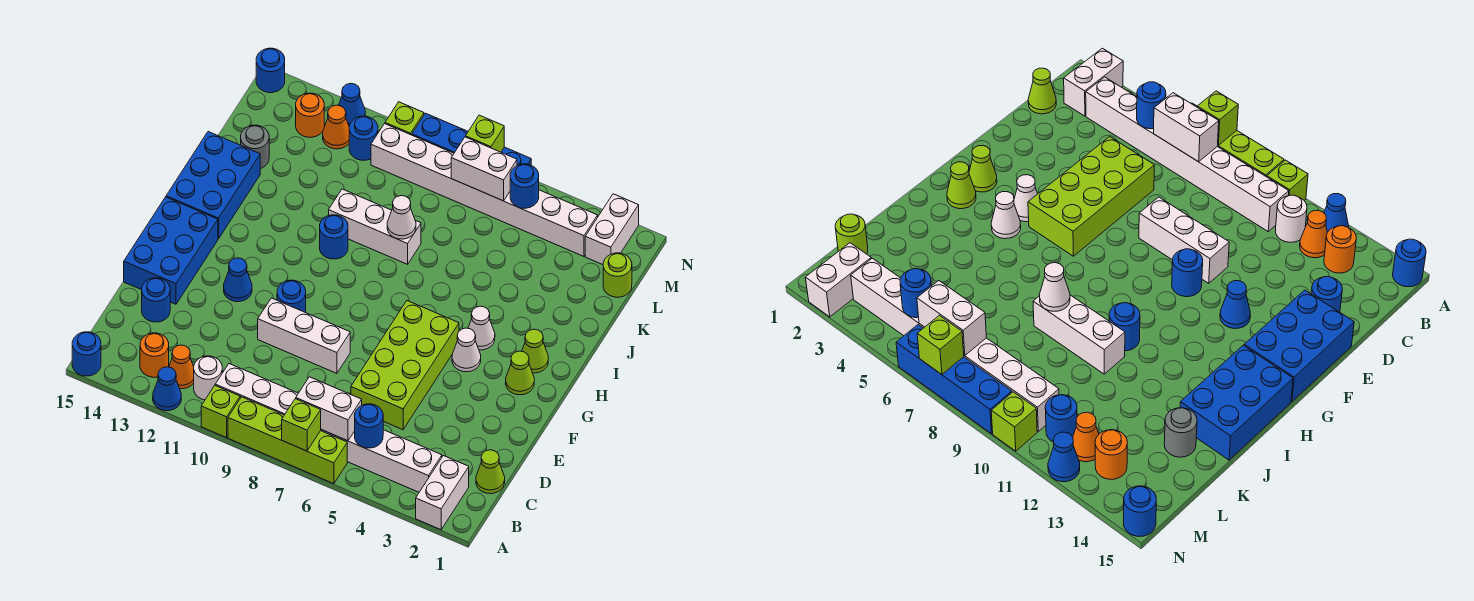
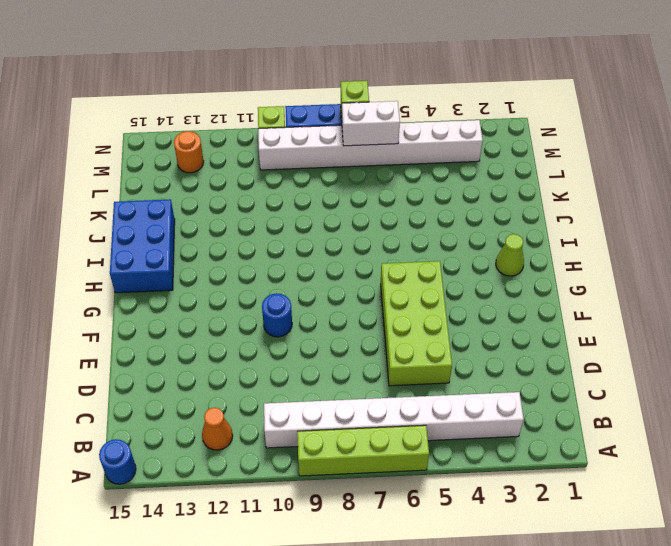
none -> white 1x2 brick [416,456,469,530]
none -> lime 1x1 brick [201,386,240,438]
none -> blue 1x1 cone [153,367,181,411]
none -> white 1x1 round brick [194,356,222,400]

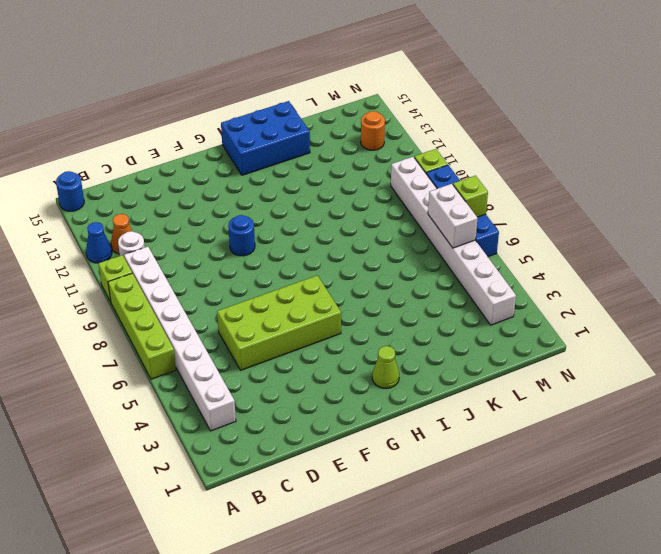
none -> white 1x2 brick [416,456,469,530]
none -> orange 1x1 round brick [140,333,169,377]
none -> lime 1x1 cone [476,450,505,494]
none -> blue 1x1 round brick [142,278,170,322]

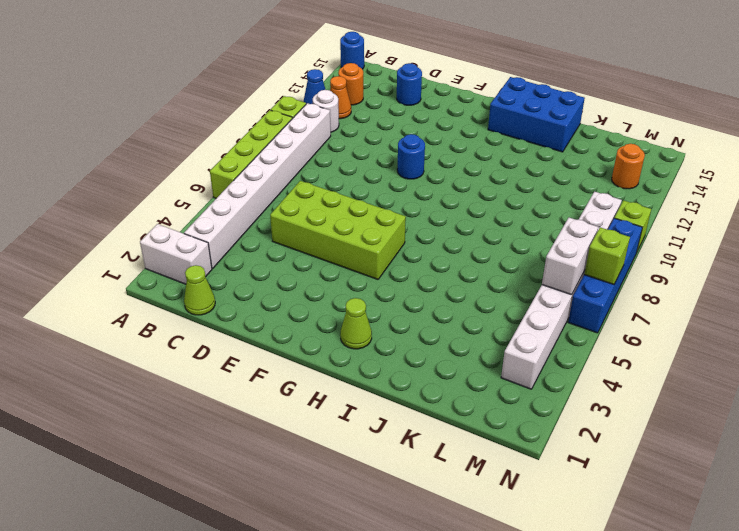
none -> white 1x3 brick [258,298,350,373]
none -> blue 2x3 brick [124,197,218,304]
none -> blue 1x1 cone [224,258,252,302]
none -> lime 1x1 cone [506,351,534,395]

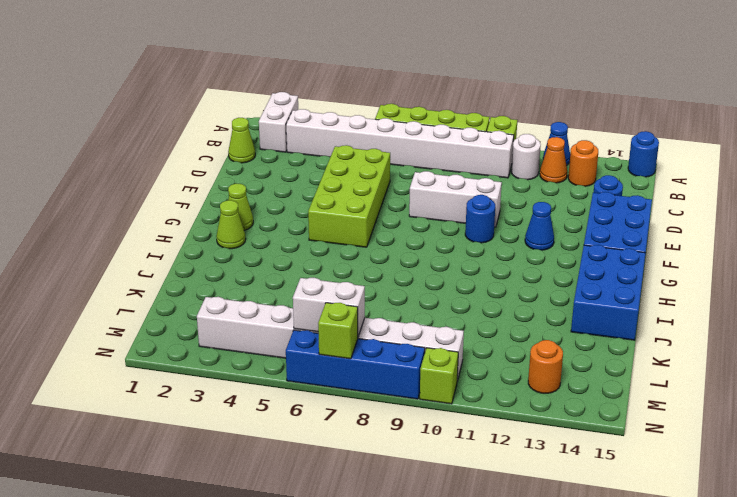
none -> white 1x1 cone [452,328,481,372]
none -> white 1x1 cone [468,306,495,350]
none -> blue 1x1 round brick [320,215,348,259]
none -> white 1x3 brick [329,189,421,264]

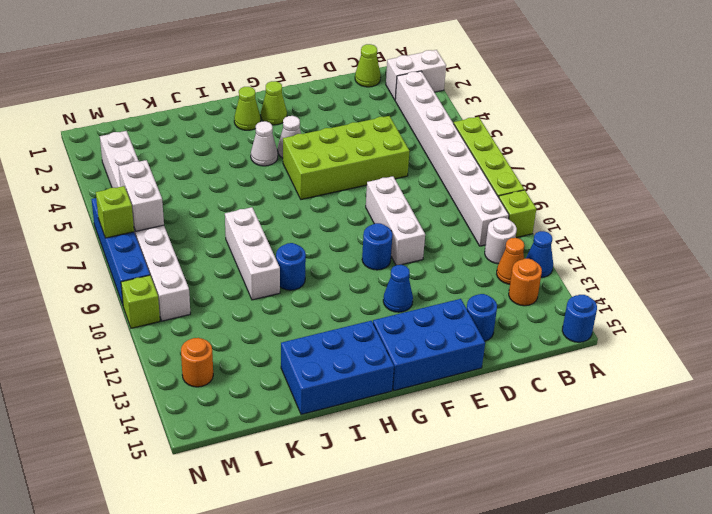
none -> grey 1x1 round brick [241,125,269,169]
none -> lime 1x1 round brick [603,253,632,297]
none -> white 1x2 brick [585,194,639,265]
none -> blue 1x1 round brick [349,116,378,160]

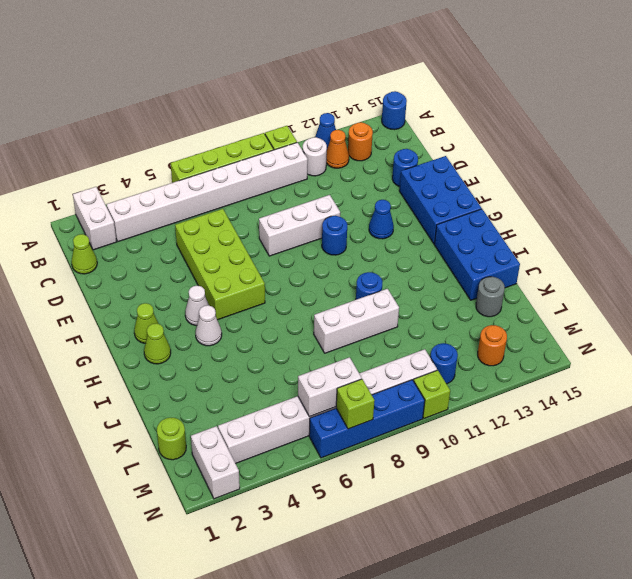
none -> orange 1x1 cone [323,105,349,149]
none -> blue 1x1 cone [338,83,365,126]
none -> blue 1x1 round brick [256,48,285,93]
none -> lime 1x1 brick [282,399,321,451]

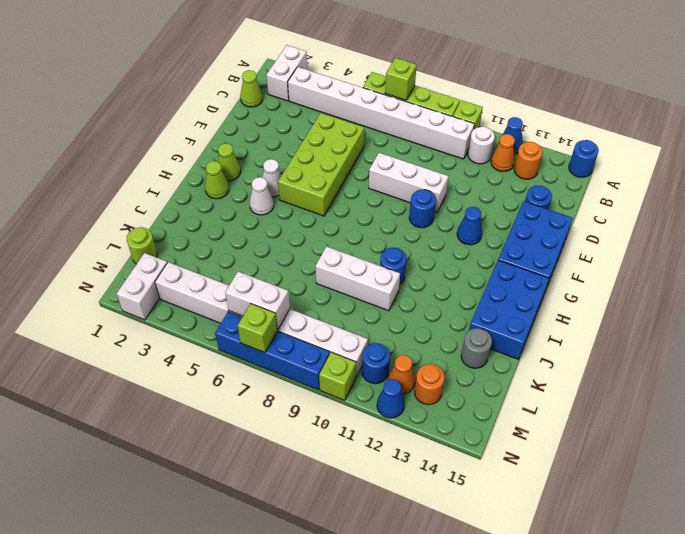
none -> blue 1x1 round brick [256,48,285,93]
none -> blue 1x1 round brick [355,404,383,448]
none -> white 1x2 brick [296,377,362,441]
none -> white 1x1 cone [387,196,416,239]

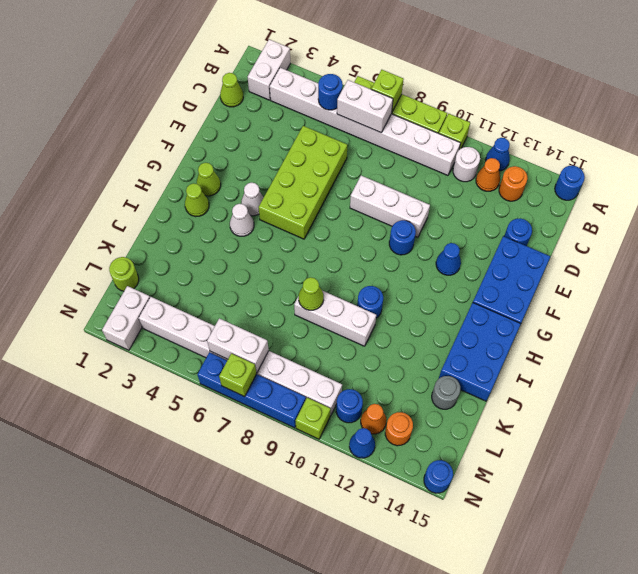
lime 1x1 cone [299,277,324,310] -> white 1x1 cone [387,196,416,239]
none -> blue 1x1 round brick [510,164,539,208]

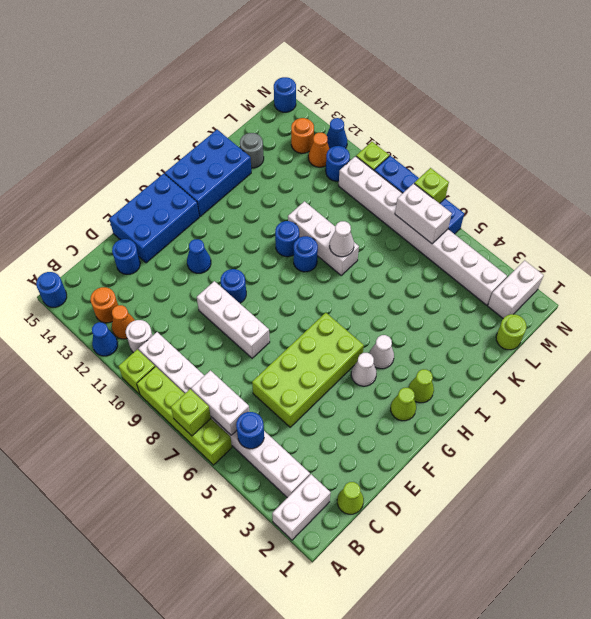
blue 1x1 round brick [294,236,318,272] -> blue 1x1 round brick moved to [510,164,539,208]

